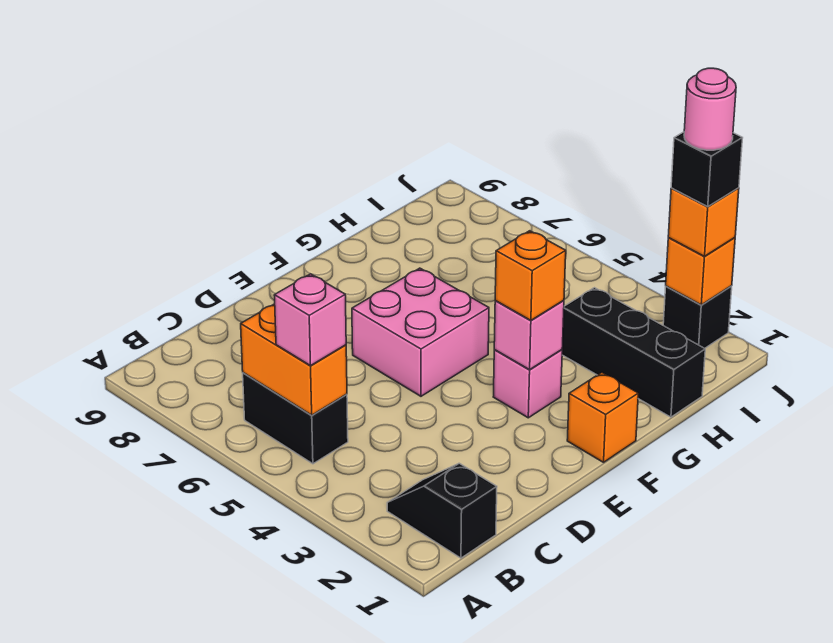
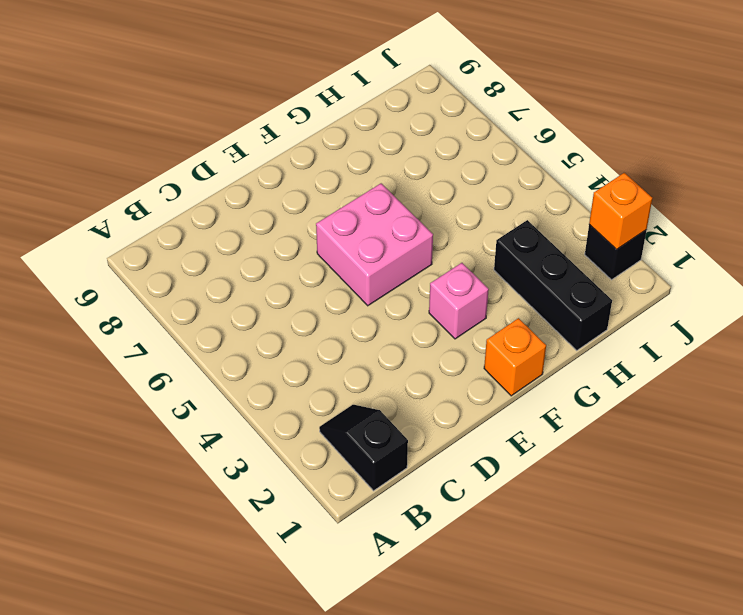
none -> black 1x2 brick [243,373,348,464]
none -> orange 1x2 brick [241,304,347,415]
none -> pink 1x1 brick [494,300,564,370]

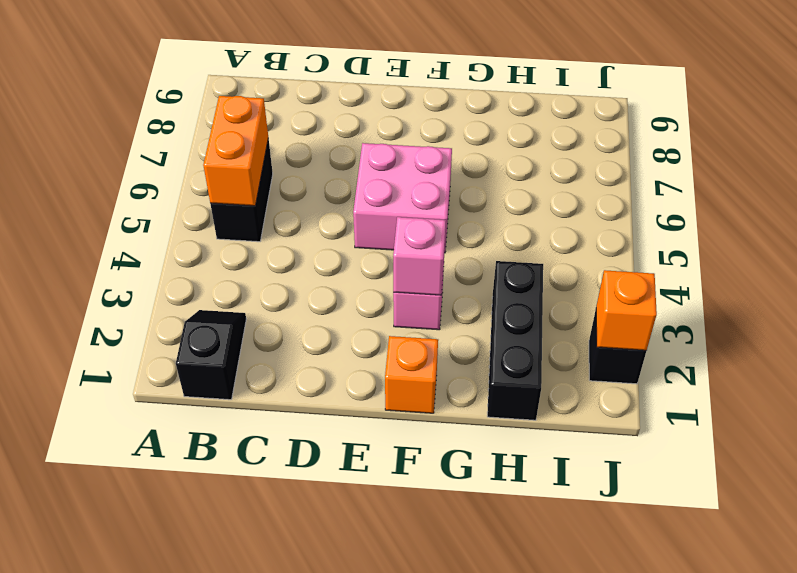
none -> pink 1x1 brick [274,274,346,366]
none -> orange 1x1 brick [495,231,566,320]
none -> orange 1x1 brick [668,188,739,256]

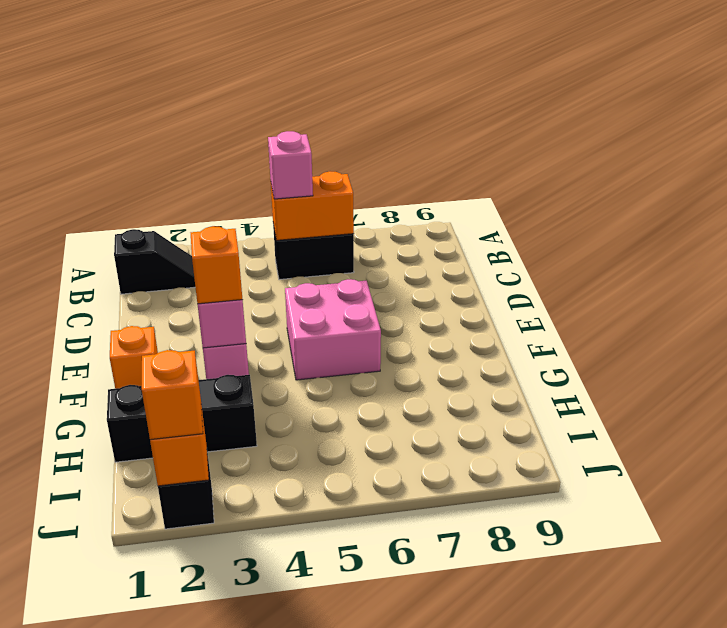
none -> black 1x1 brick [671,132,742,207]
none -> pink 1x1 round brick [684,68,736,150]

